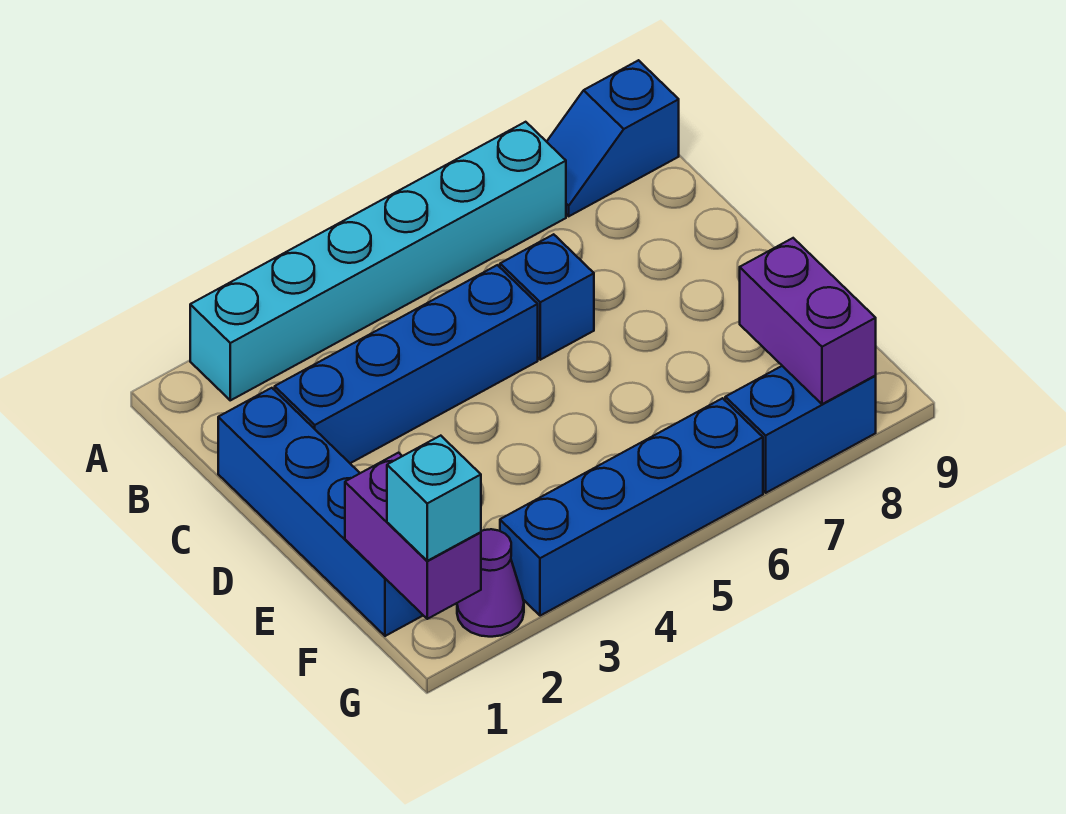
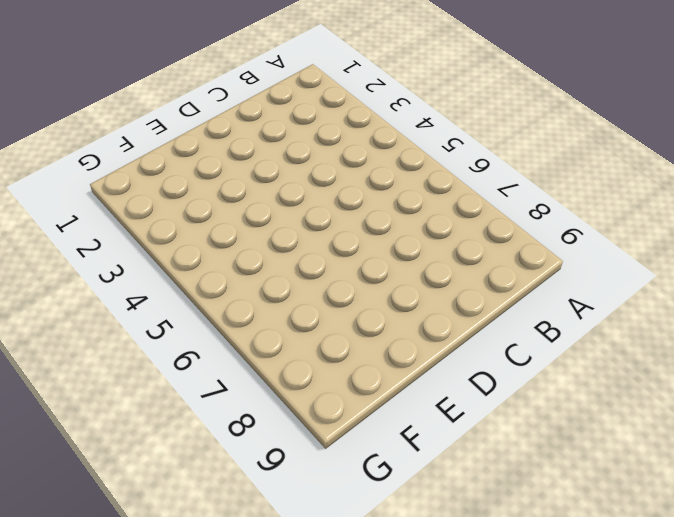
none -> cyan 1x6 brick [190,122,566,400]
none -> blue 1x2 slope [547,60,679,216]

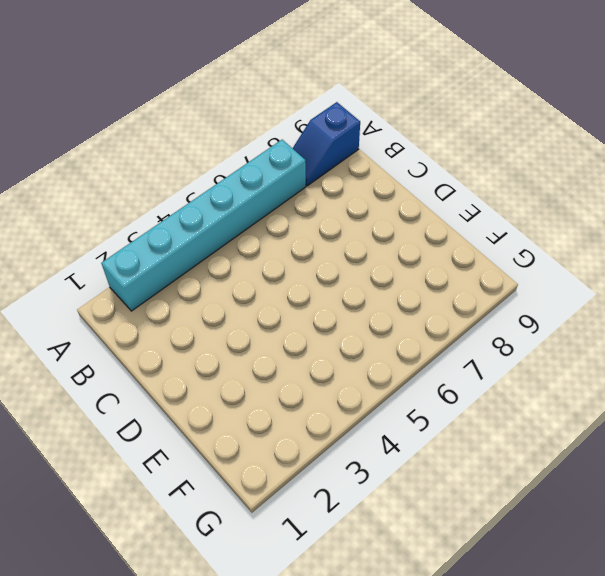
none -> blue 1x4 brick [218,388,423,636]
none -> blue 1x4 brick [275,265,538,463]

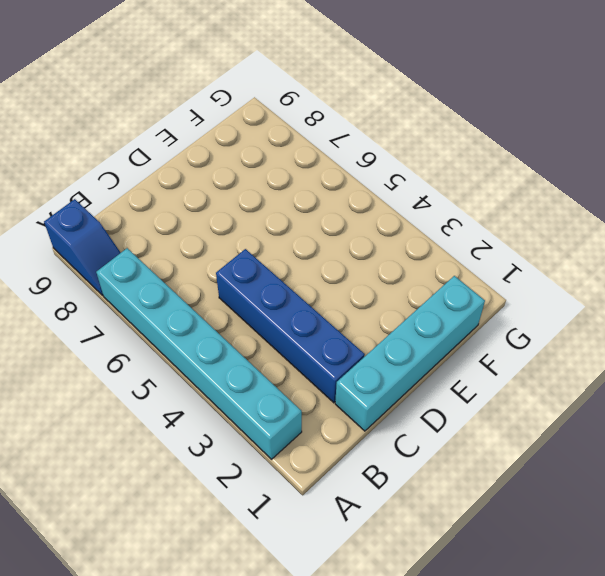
cyan 1x4 brick [335,276,485,431] -> blue 1x4 brick [218,388,423,636]
none -> blue 1x1 brick [500,234,594,360]
none -> purple 1x1 cone [457,529,524,637]

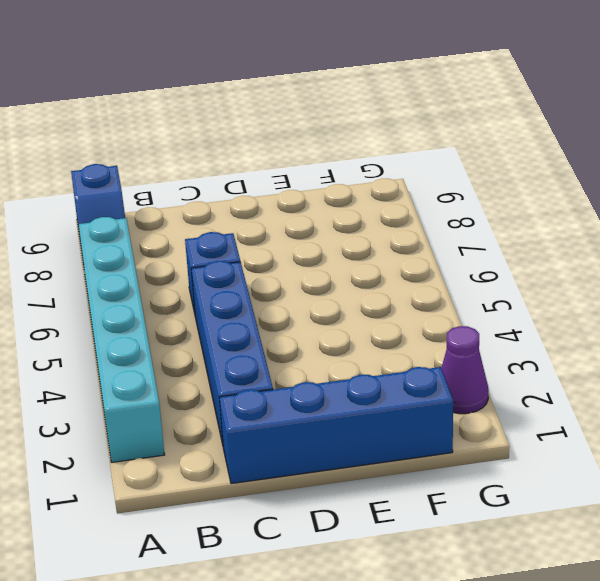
none -> blue 1x4 brick [500,398,763,616]
none -> blue 1x2 brick [725,366,876,493]

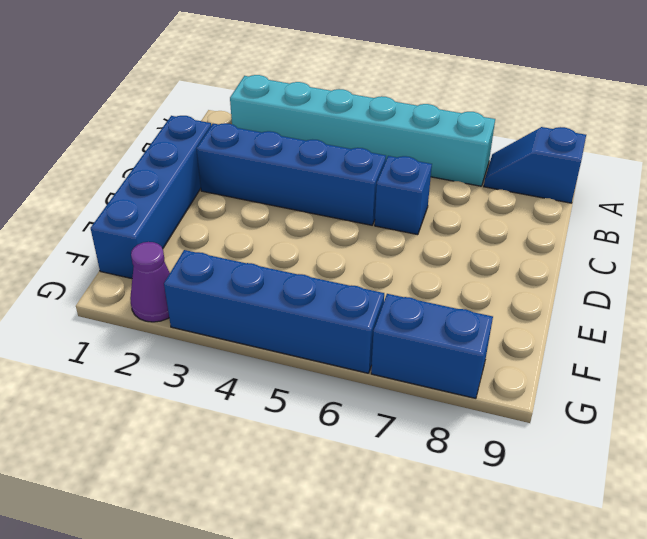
none -> purple 1x2 brick [345,453,481,619]
none -> purple 1x2 brick [740,238,876,404]

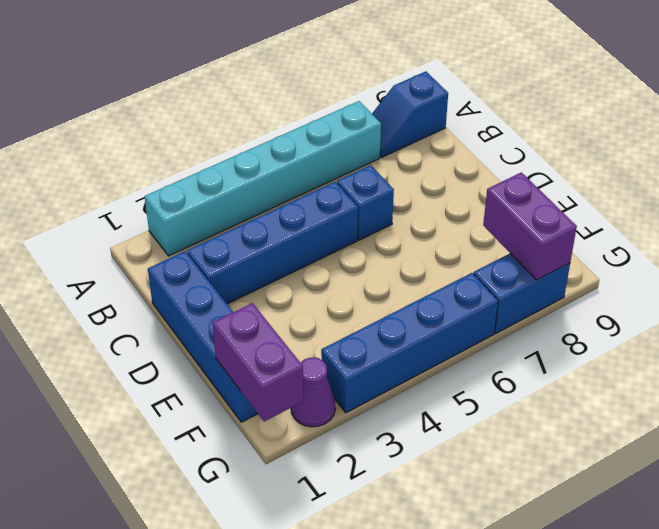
none -> cyan 1x1 brick [387,436,481,561]

